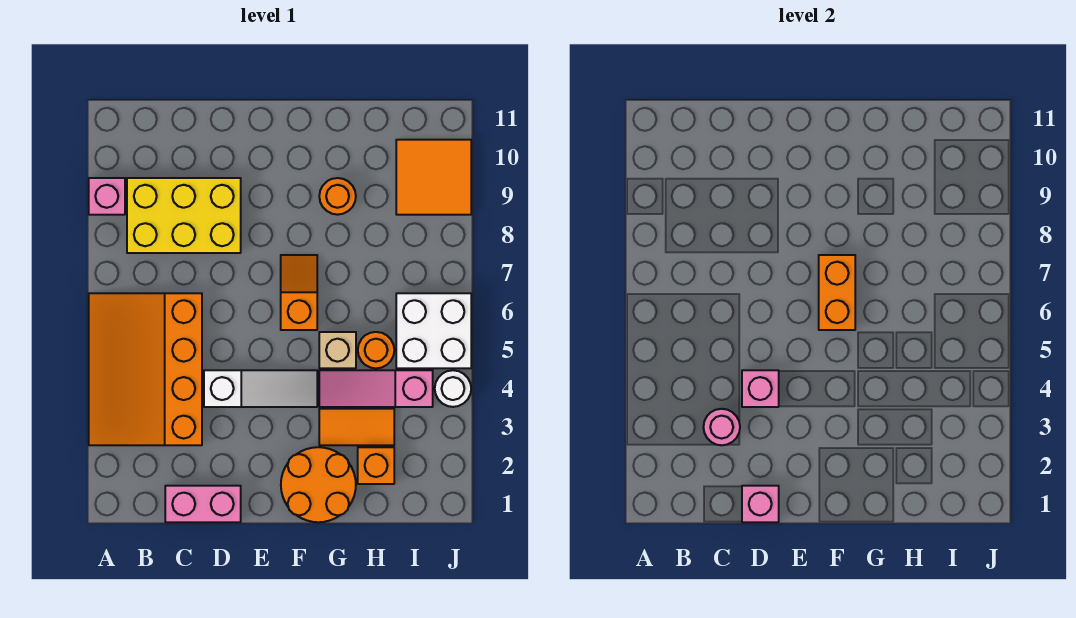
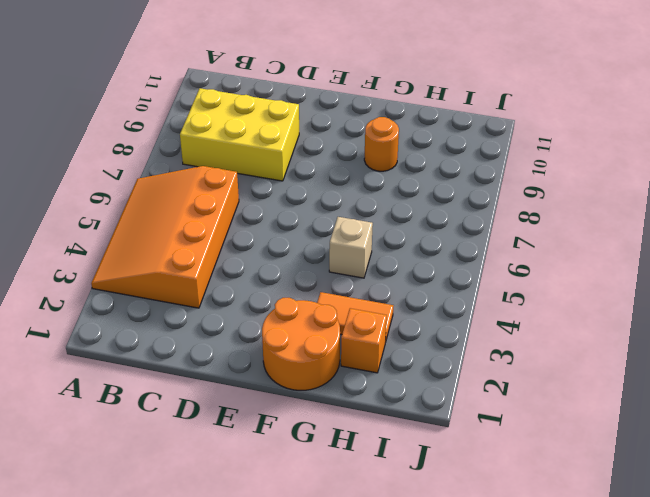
none -> pink 1x1 brick [89,178,125,215]
none -> pink 1x2 brick [165,486,241,522]
none -> white 1x3 slope [204,370,317,407]

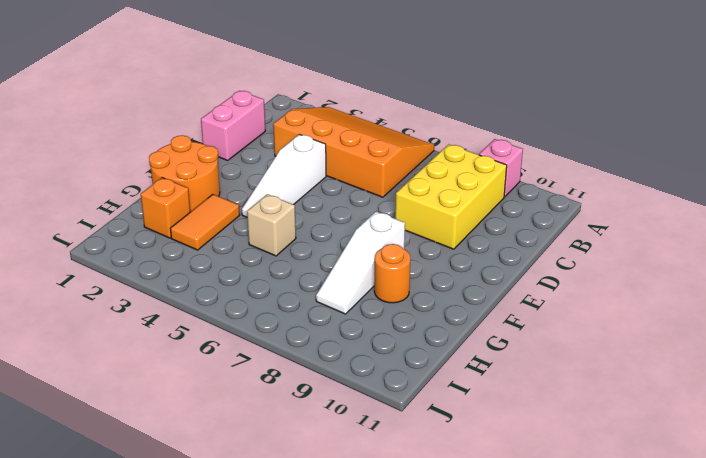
white 1x3 slope [316,212,405,314] -> none
none -> orange 1x2 slope [281,255,317,330]
none -> pink 1x3 slope [319,370,433,407]
none -> orange 1x1 round brick [358,332,394,368]

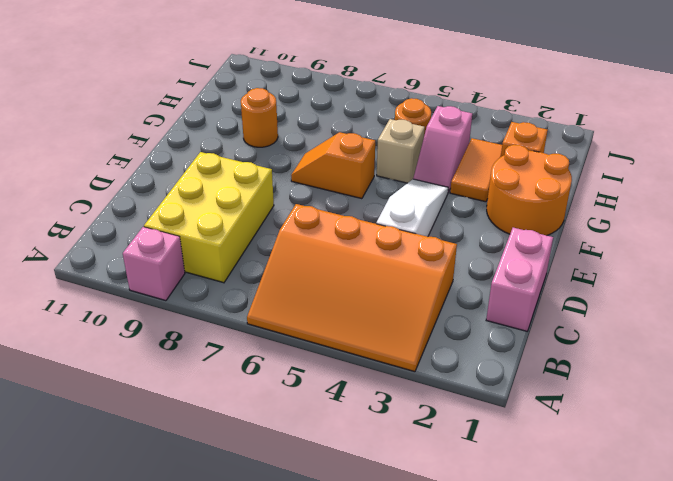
pink 1x2 slope [413,106,472,192] -> pink 1x3 slope [319,370,433,407]
none -> white 2x2 brick [396,293,471,368]
none -> orange 2x2 tile [396,140,471,215]
none -> white 1x1 round brick [435,370,471,407]

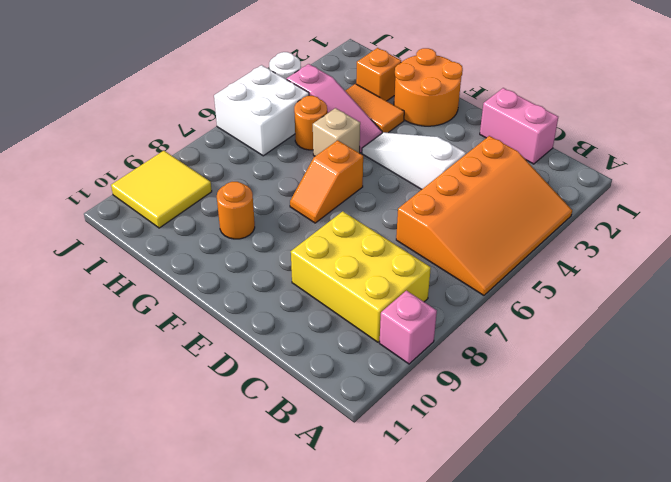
yellow 2x2 tile [111,151,212,228] -> orange 2x2 tile [396,140,471,215]
none -> pink 1x1 round brick [703,409,740,445]
none -> pink 1x1 brick [742,486,779,522]
none -> pink 1x1 brick [742,370,779,407]

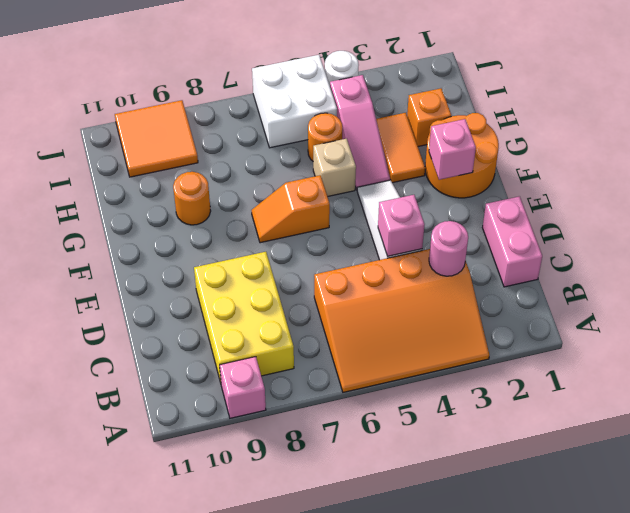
pink 1x1 brick [429,119,476,180] -> pink 1x1 brick moved to [742,486,779,522]
none -> orange 1x2 brick [819,255,855,330]

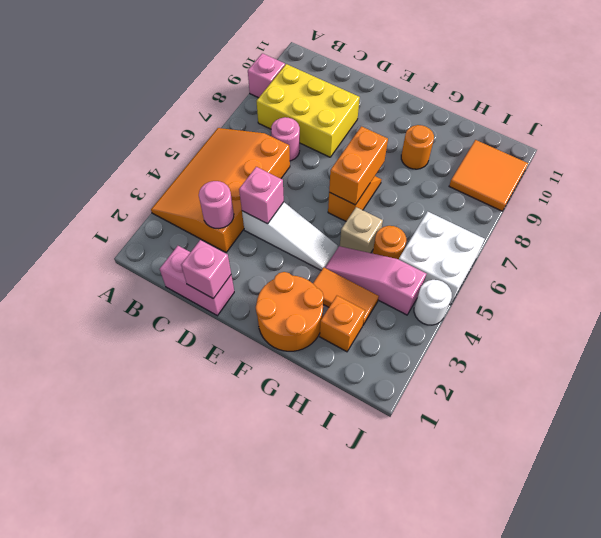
pink 1x1 round brick [271,117,300,161] -> none

